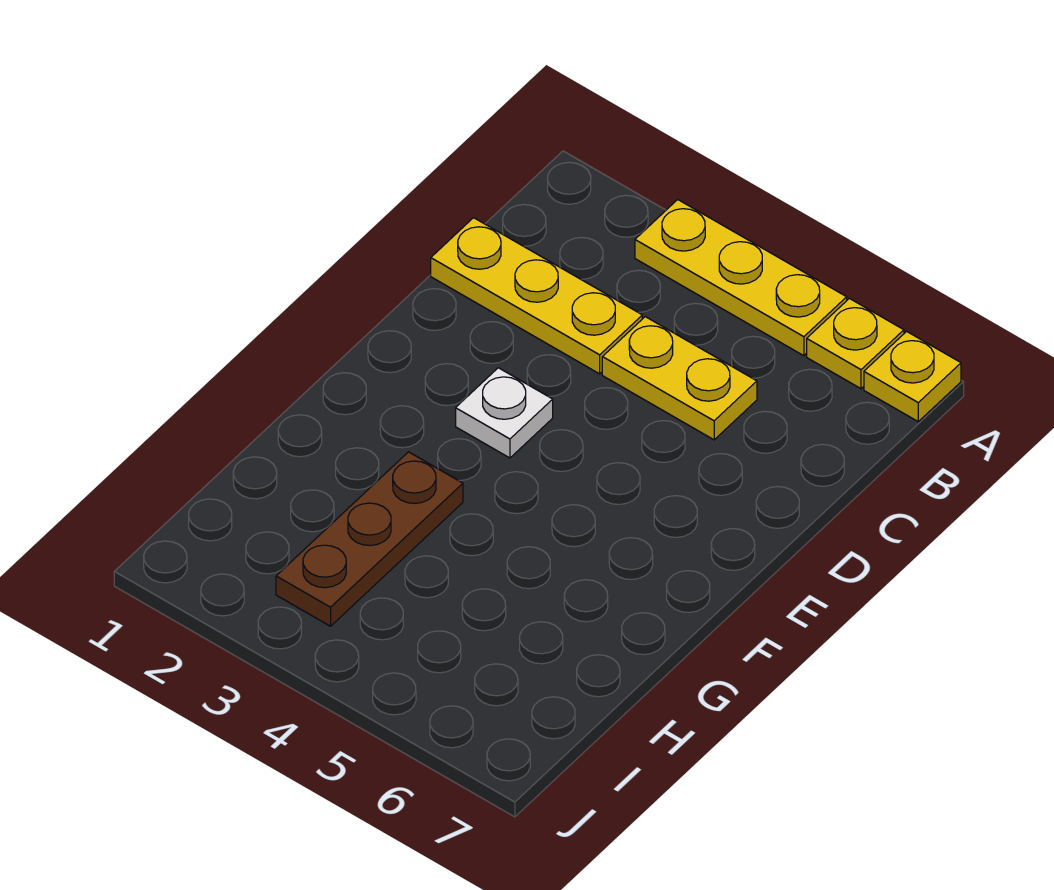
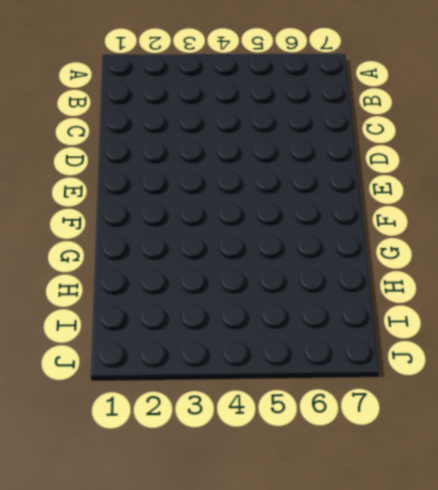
none -> yellow 1x3 plate [635,200,847,356]
none -> yellow 1x1 plate [807,299,904,389]

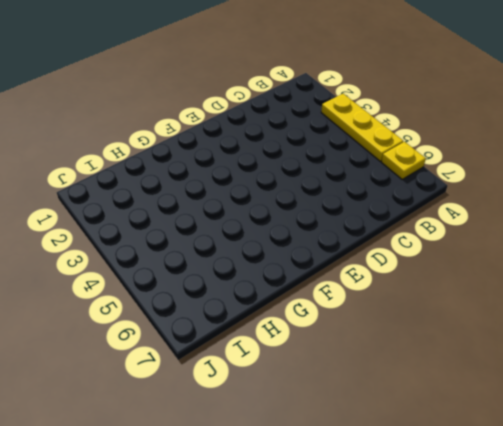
none -> yellow 1x1 plate [864,331,961,421]
none -> yellow 1x3 plate [431,218,642,374]

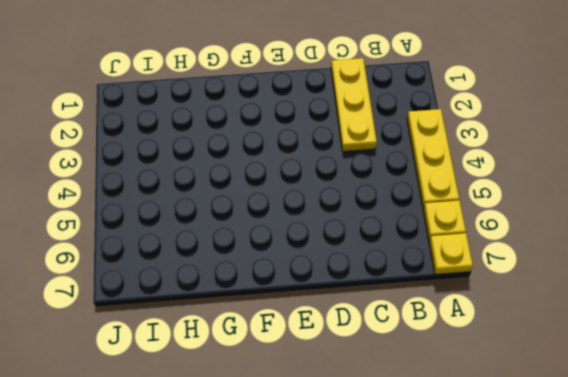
none -> yellow 1x2 plate [602,317,757,440]
none -> white 1x1 plate [456,368,553,458]

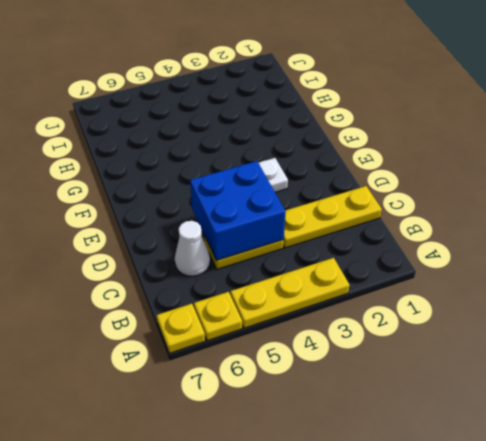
blue 2x2 brick [190,161,286,261] -> none
white 1x1 cone [175,221,210,276] -> none
none -> brown 1x3 plate [276,452,463,626]

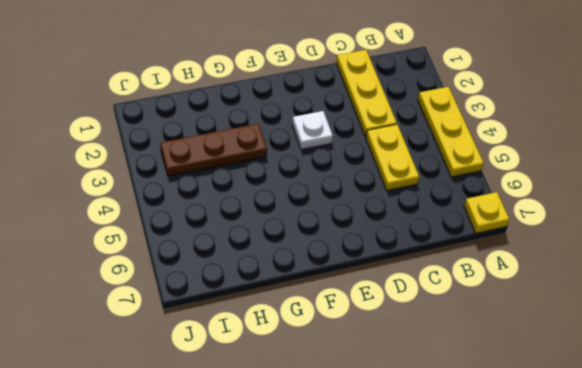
none -> yellow 1x1 plate [807,299,904,389]

